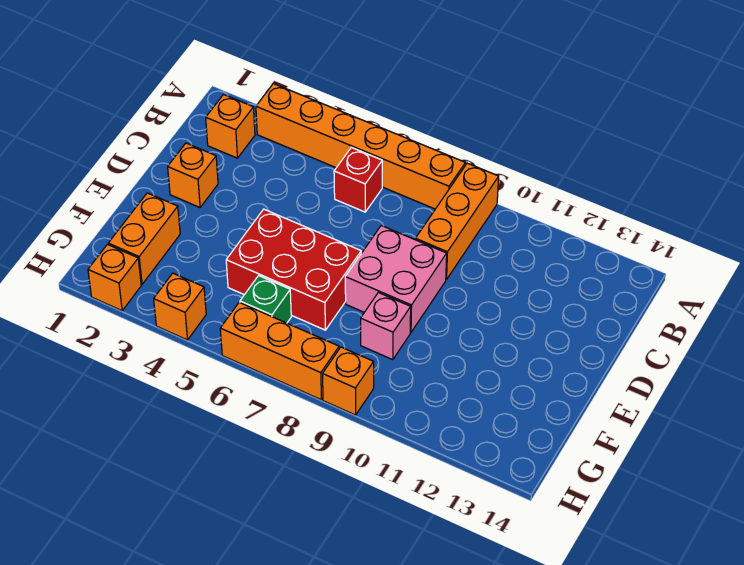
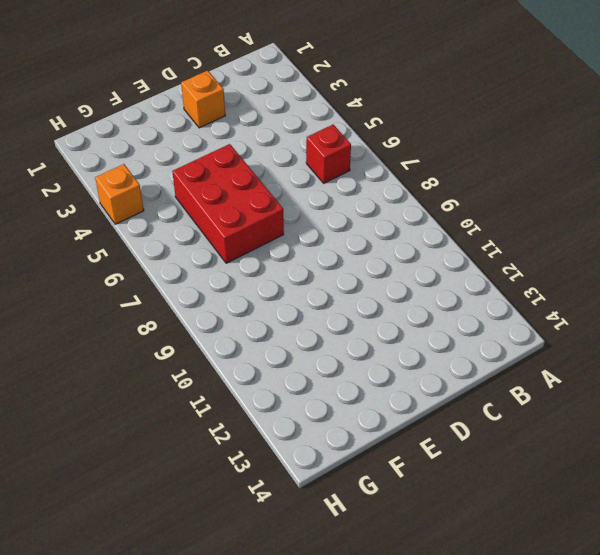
none -> orange 1x6 brick [256,84,465,209]
none -> orange 1x3 brick [415,163,499,280]
none -> orange 1x1 brick [206,95,255,158]

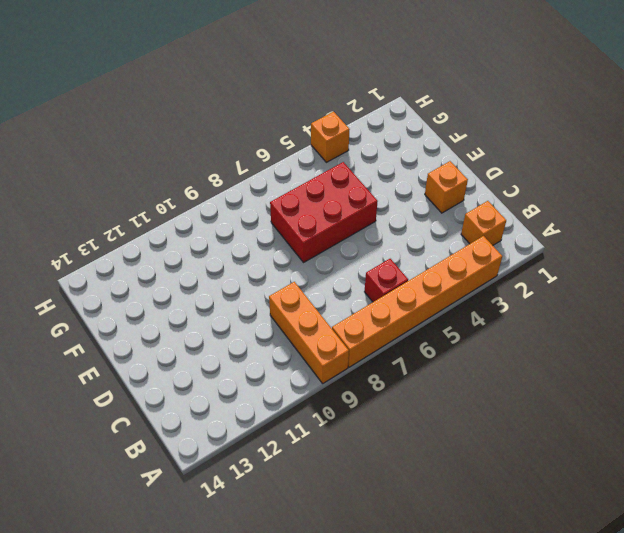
none -> pink 2x2 brick [345,226,447,333]
none -> orange 1x2 brick [108,193,180,284]
none -> pink 1x1 brick [361,293,411,360]

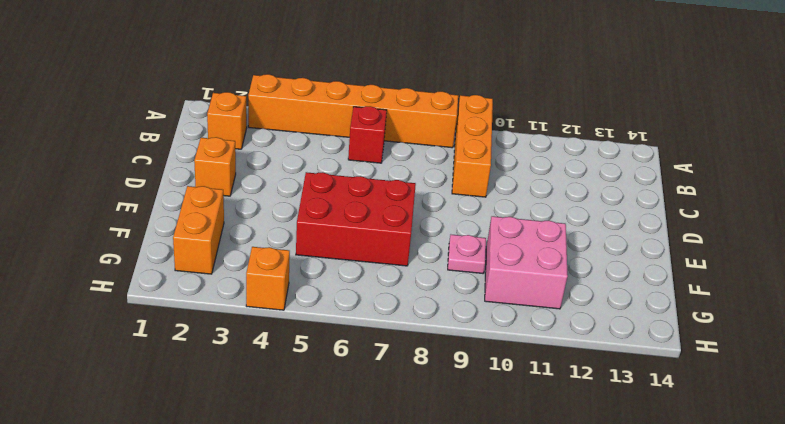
pink 1x1 plate [448,235,486,273] -> pink 1x1 brick [361,293,411,360]
pink 2x2 brick [485,216,568,309] -> pink 2x2 brick moved to [345,226,447,333]
none -> green 1x1 brick [240,276,291,323]
none -> orange 1x1 brick [88,245,141,311]
none -> orange 1x3 brick [220,302,339,400]

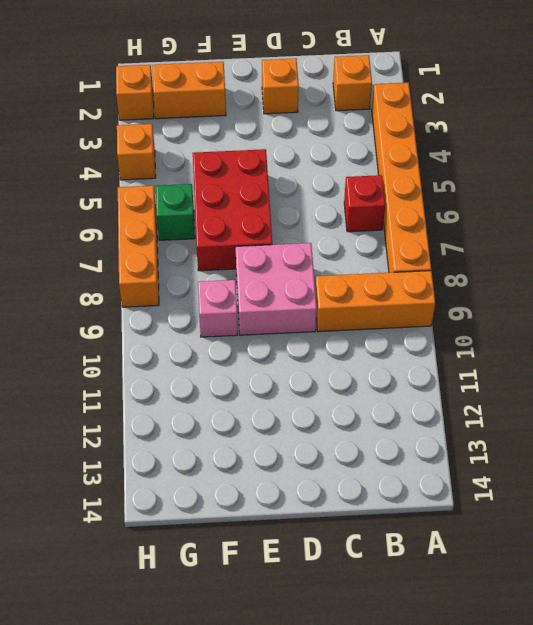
none -> orange 1x1 brick [323,347,374,415]

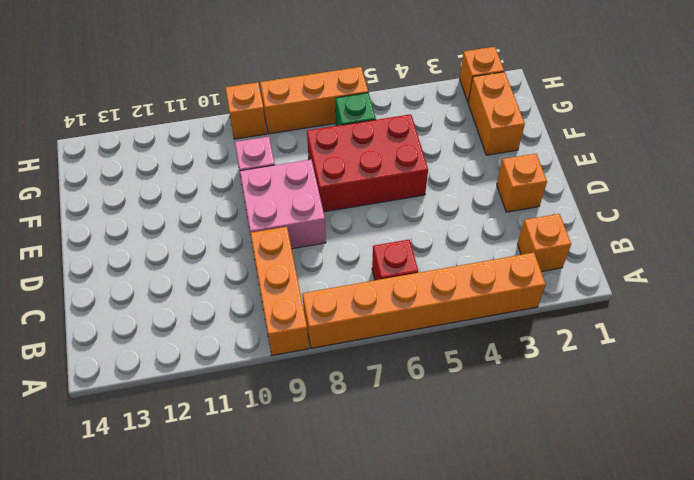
none -> orange 1x1 brick [154,273,206,340]

